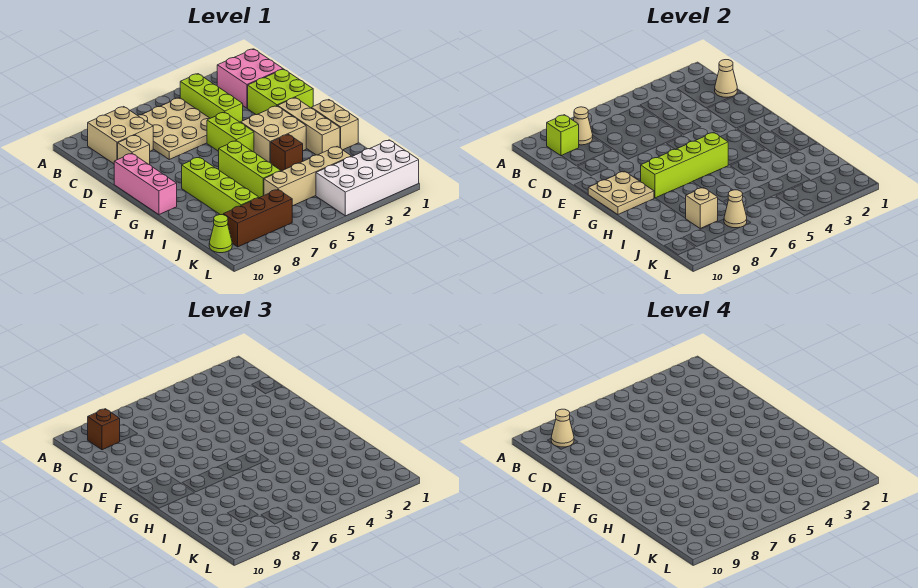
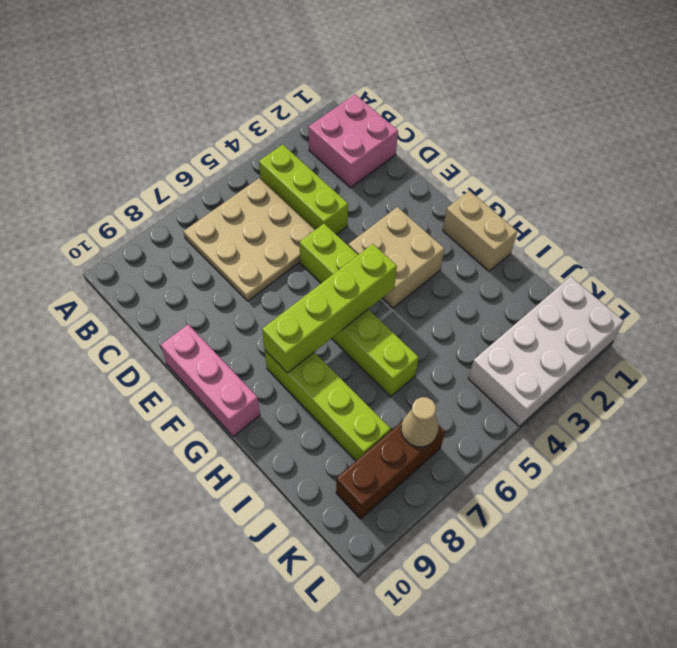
none -> tan 2x2 brick [88,107,153,164]
none -> lime 2x2 brick [248,69,313,115]
none -> tan 1x1 brick [118,135,150,165]

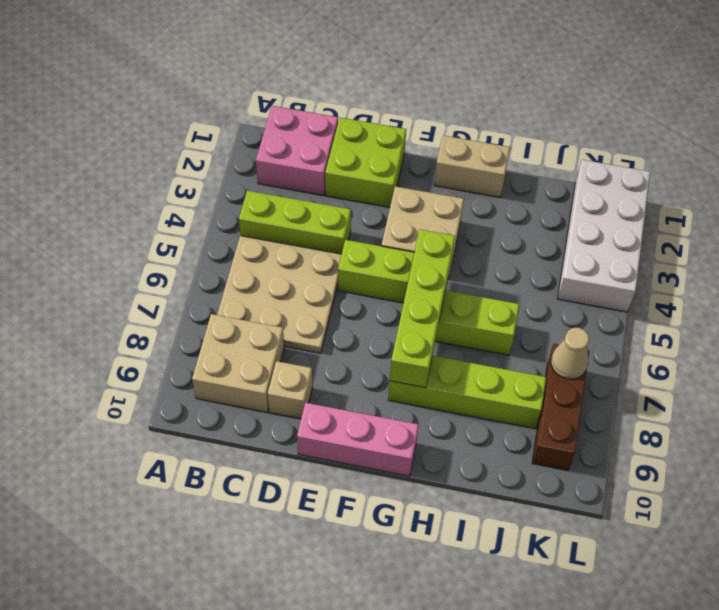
none -> tan 1x3 brick [278,98,340,155]
none -> brown 1x1 brick [271,134,303,171]
none -> tan 1x4 brick [264,146,352,206]

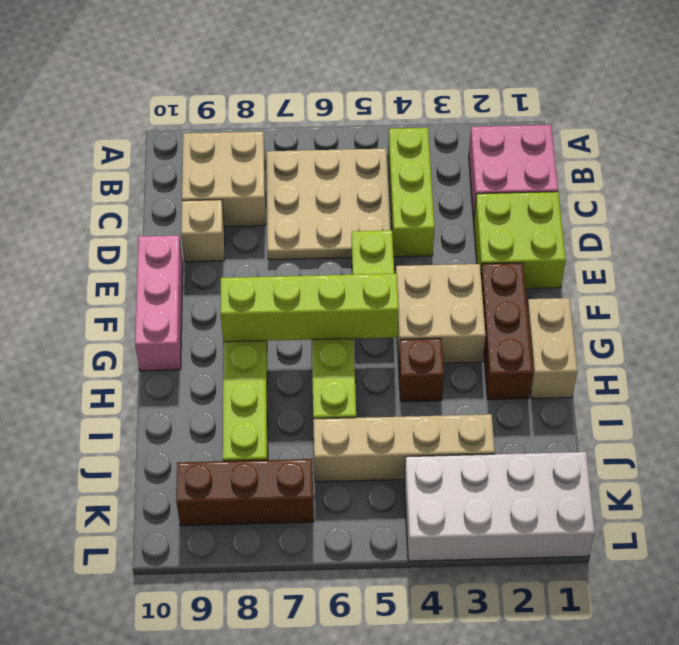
brown 1x3 brick [481,263,533,400] -> tan 1x3 brick [278,98,340,155]
none -> lime 1x1 cone [209,215,232,253]
none -> tan 1x1 cone [573,107,593,145]
none -> lime 1x1 brick [547,115,579,156]

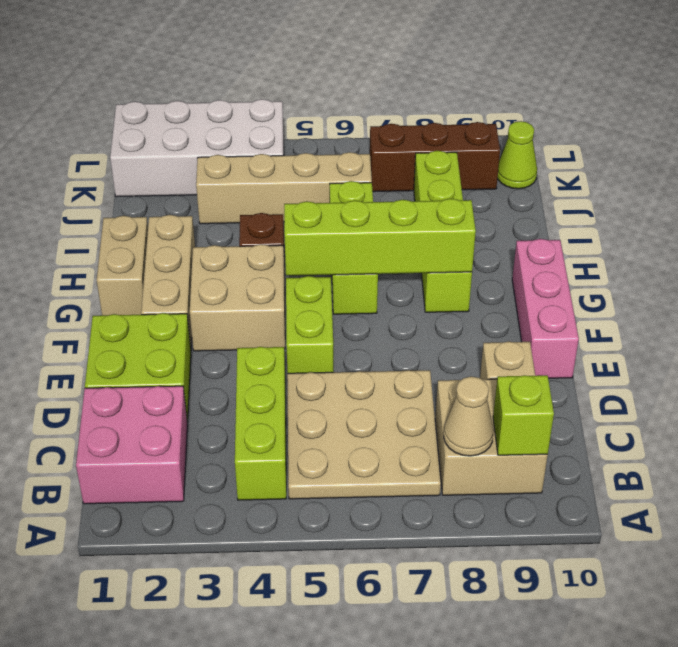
none -> tan 1x1 cone [715,60,737,97]
none -> tan 2x2 plate [588,171,654,215]
none -> tan 1x1 brick [686,188,718,228]

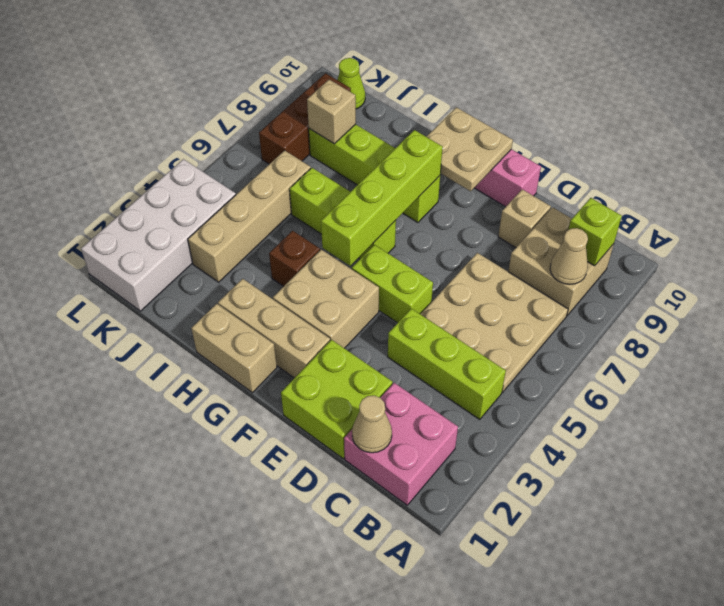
none -> tan 1x1 cone [724,190,747,228]
none -> brown 1x1 brick [88,409,120,450]
none -> tan 1x1 cone [551,409,574,447]

